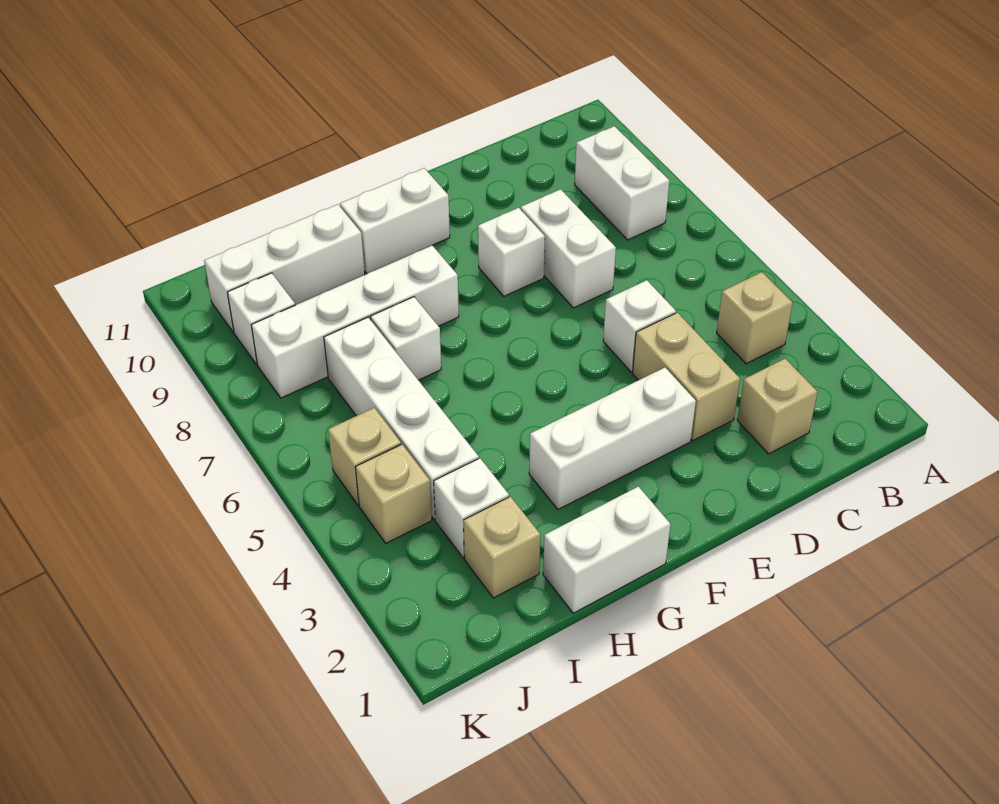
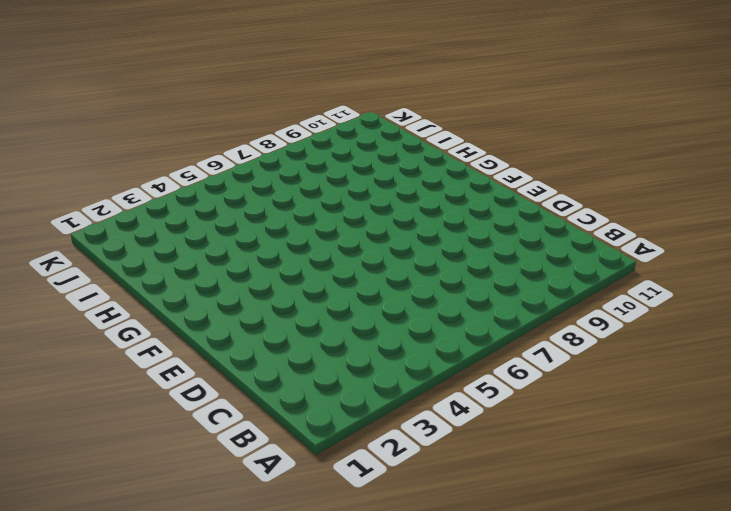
none -> tan 1x1 brick [717,272,792,364]
none -> white 1x2 brick [575,126,669,240]
none -> tan 1x1 brick [737,359,817,454]

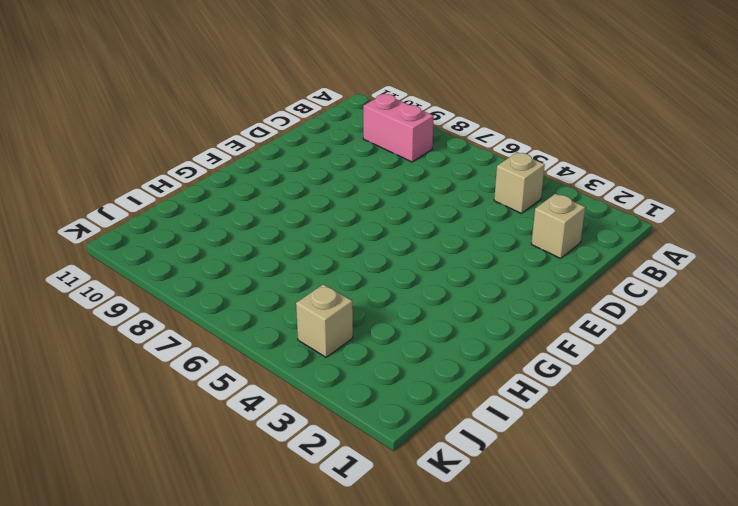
pink 1x2 brick [363,94,434,162] -> white 1x2 brick [575,126,669,240]
none -> tan 1x2 brick [633,313,740,441]
none -> white 1x1 brick [603,280,676,372]
none -> white 1x2 brick [521,189,616,308]

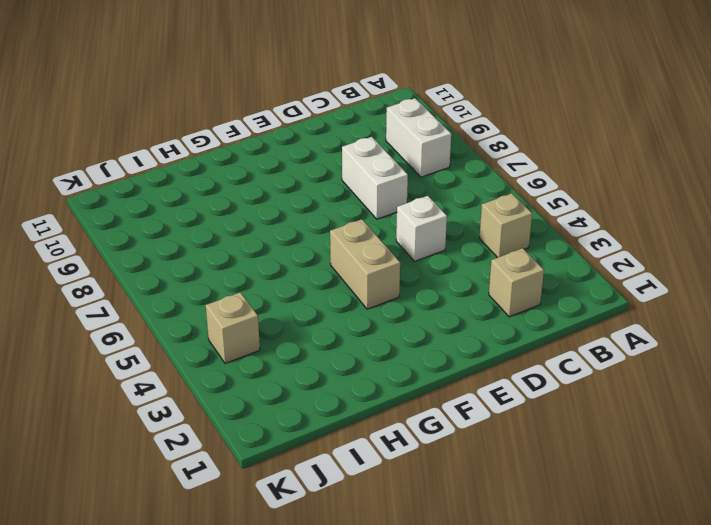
tan 1x2 brick [330,219,400,309] -> tan 1x2 brick moved to [633,313,740,441]
none -> white 1x3 brick [529,368,696,510]
none -> white 1x1 brick [478,208,545,296]
none -> white 1x2 brick [340,168,450,274]

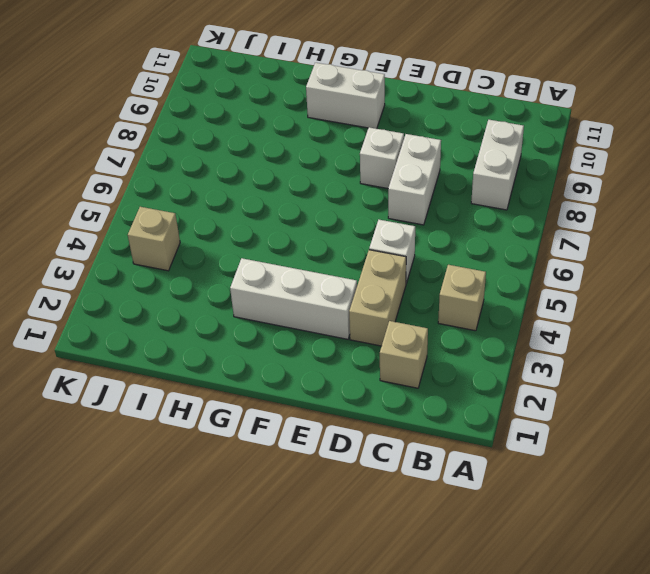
none -> white 1x2 brick [543,487,670,613]
none -> white 1x4 brick [251,245,459,398]
none -> white 1x1 brick [371,297,441,380]

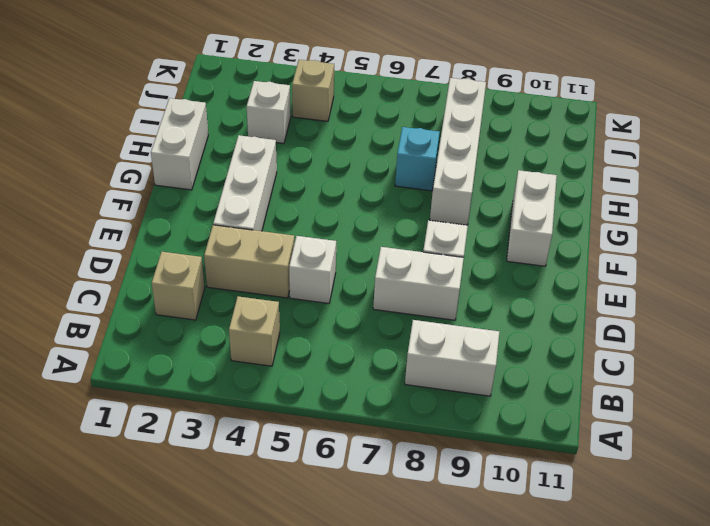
cyan 1x1 brick [395,127,440,191] -> white 1x1 brick [371,297,441,380]
none -> white 1x3 brick [204,204,365,332]
none -> tan 1x1 brick [464,496,540,598]
none -> white 1x4 brick [324,317,479,519]

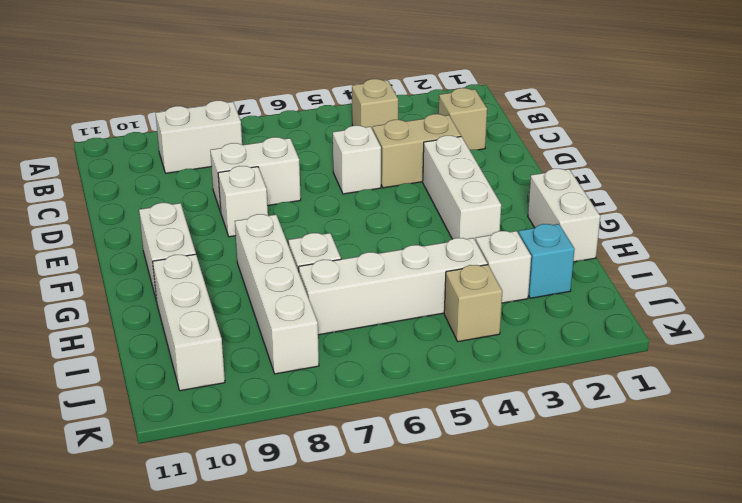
cyan 1x1 brick [519,224,575,298] -> tan 1x1 brick [464,496,540,598]
none -> tan 1x1 brick [328,408,401,505]
none -> white 1x1 brick [227,273,295,364]

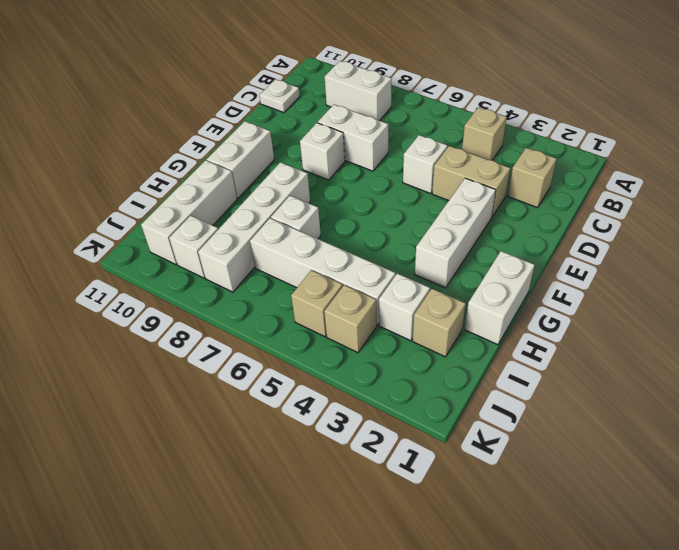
white 1x1 plate [260,79,300,113] -> none

